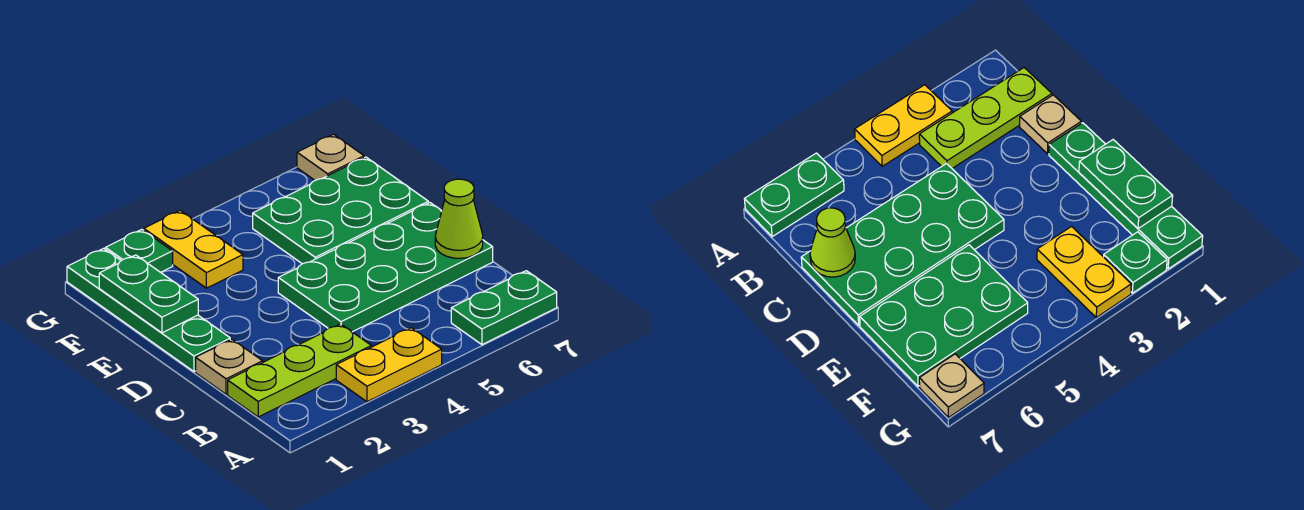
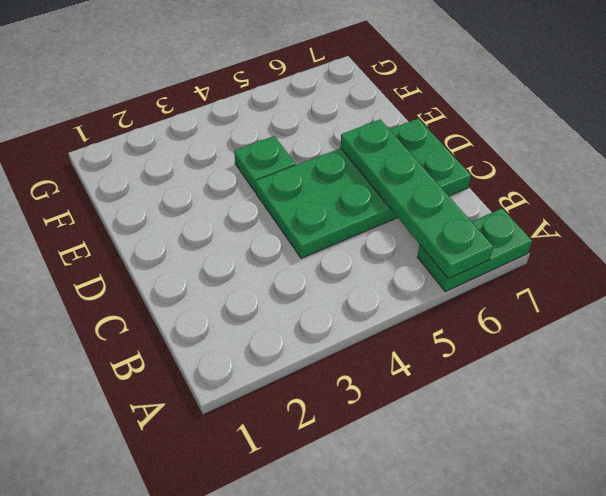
green 1x4 plate [341,119,493,279] -> green 1x4 plate moved to [67,248,230,372]
green 1x1 plate [234,136,296,192] -> green 1x1 plate moved to [105,230,173,272]
none -> yellow 1x2 plate [336,328,442,402]
none -> lime 1x3 plate [228,324,371,417]
none -> tan 1x1 plate [196,339,263,394]

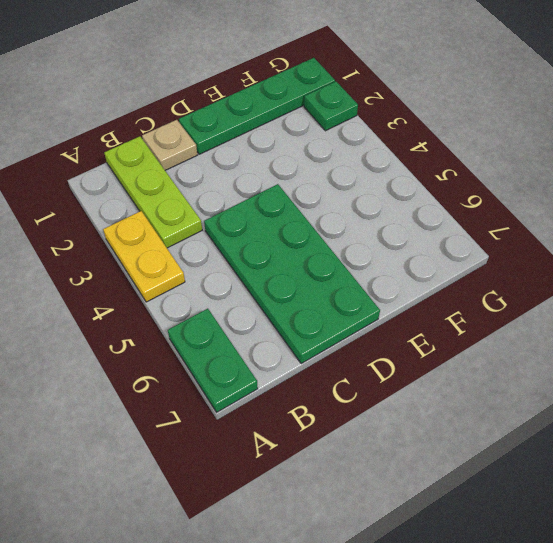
none -> green 2x3 plate [253,157,428,264]
none -> yellow 1x2 plate [144,210,243,288]
none -> tan 1x1 plate [297,134,364,180]

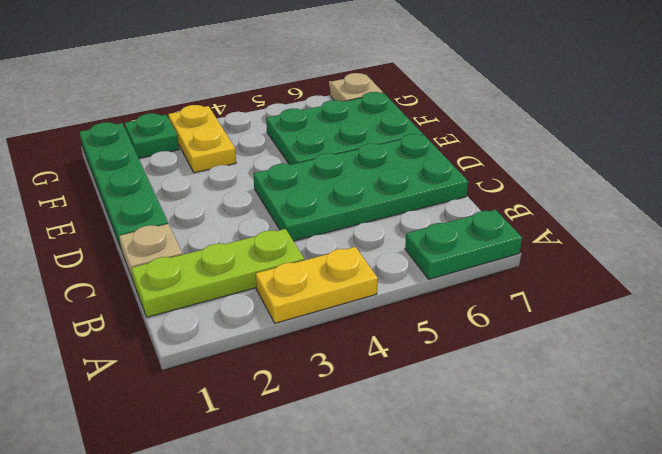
none -> lime 1x1 cone [435,179,483,258]
none -> green 1x2 plate [99,255,198,333]

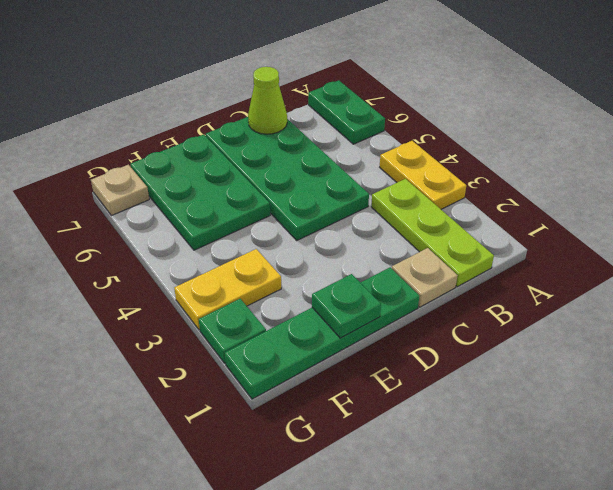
green 1x1 plate [312,274,381,338] -> green 1x2 plate [99,255,198,333]

